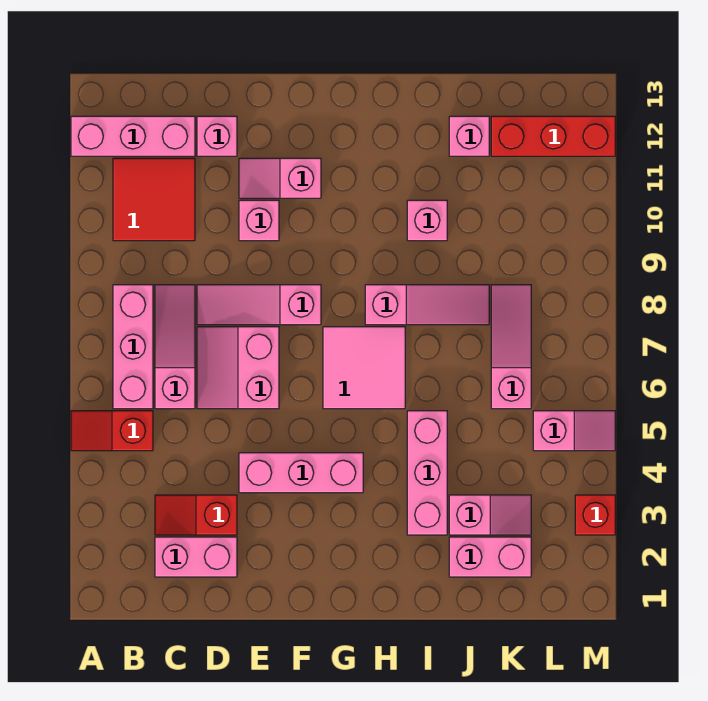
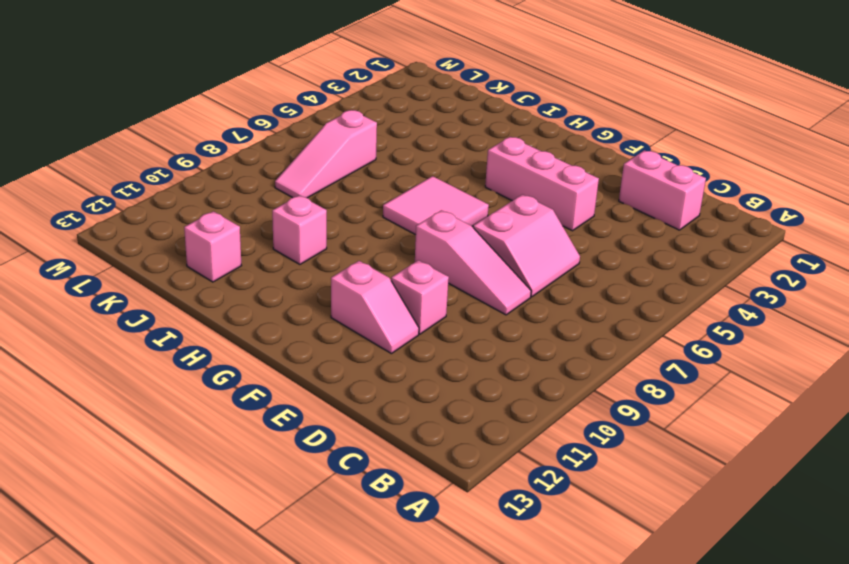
none -> red 1x2 slope [71,411,153,451]
none -> pink 1x3 brick [71,116,195,156]
none -> pink 1x3 brick [113,285,153,409]

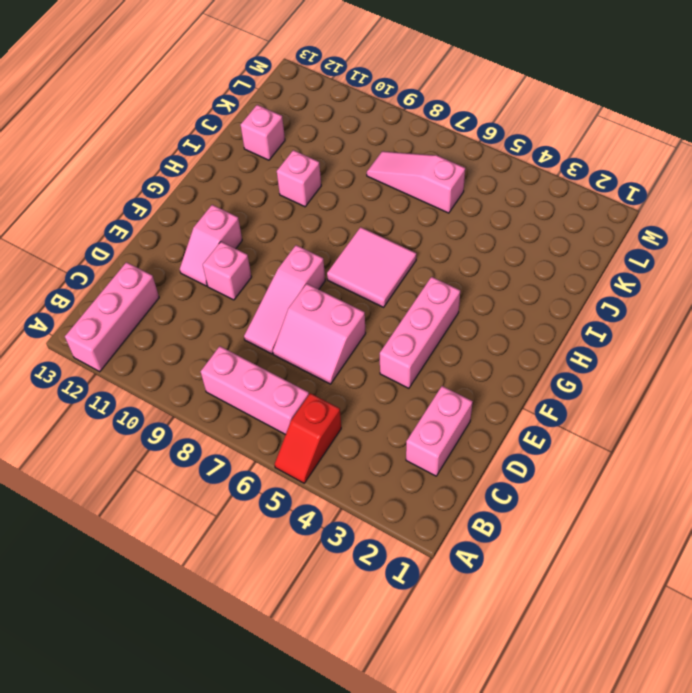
none -> red 2x2 tile [113,158,195,241]
none -> red 1x2 slope [155,495,237,535]
none -> pink 1x3 slope [155,285,195,409]

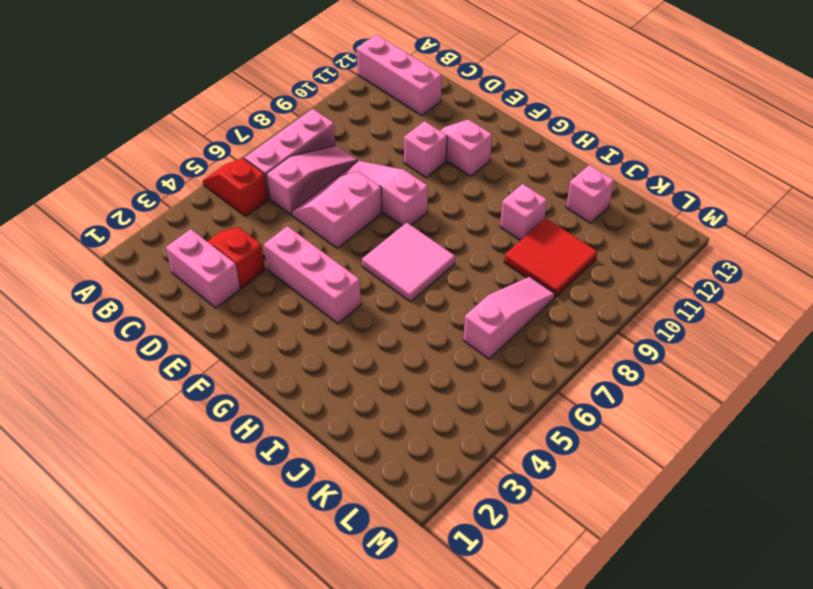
red 2x2 tile [504,218,597,297] -> red 2x2 tile moved to [113,158,195,241]
none -> pink 1x1 brick [197,116,237,156]
none -> pink 1x3 slope [365,285,489,325]
none -> pink 1x3 brick [407,411,447,535]

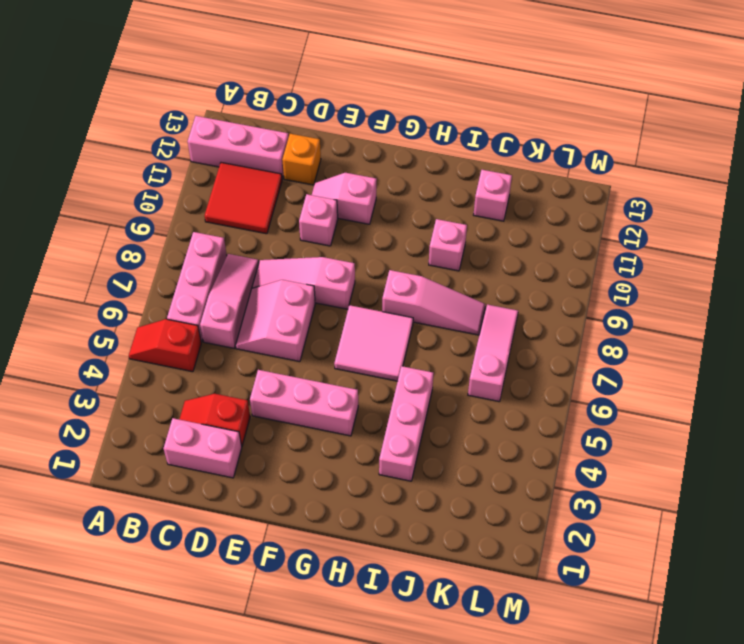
orange 1x1 brick [282,134,321,185] -> pink 1x1 brick [197,116,237,156]
none -> pink 1x2 brick [449,537,531,577]
none -> pink 1x2 slope [449,495,531,535]
none -> red 1x3 brick [491,116,615,156]

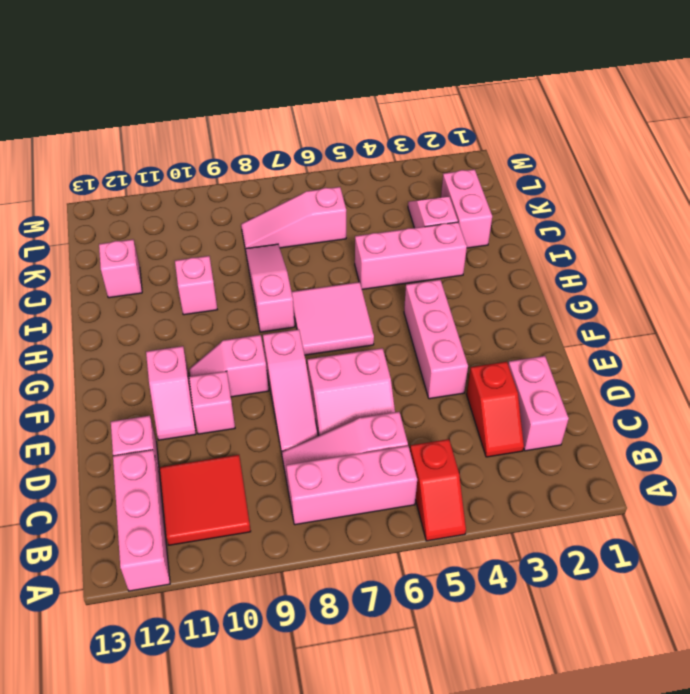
pink 1x2 slope [190,335,269,397] -> pink 1x2 slope turned to [533,411,615,451]
none -> red 1x3 brick [491,116,615,156]
none -> red 1x1 brick [575,495,615,535]

